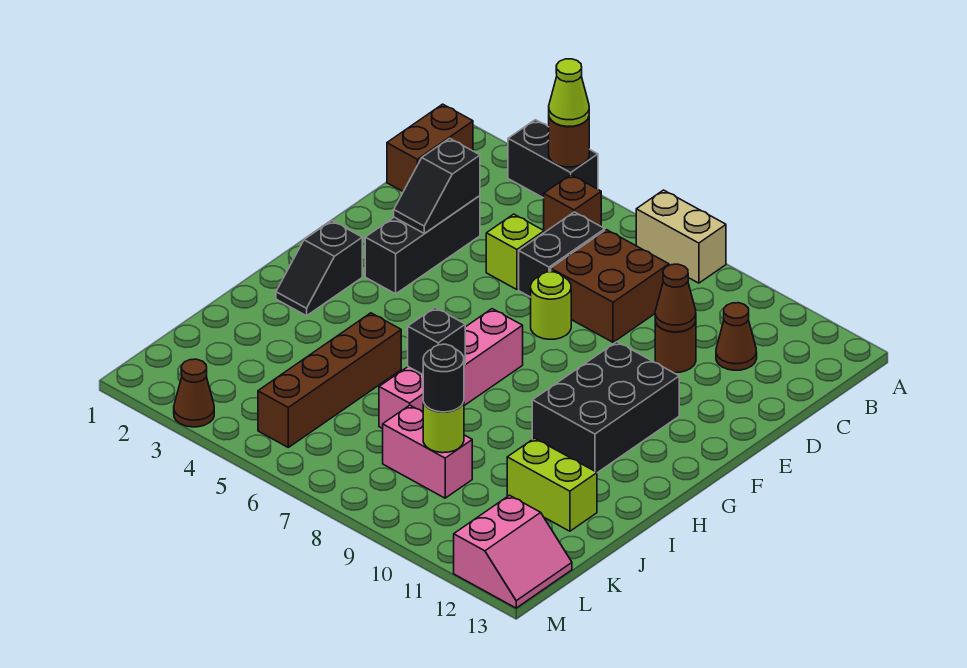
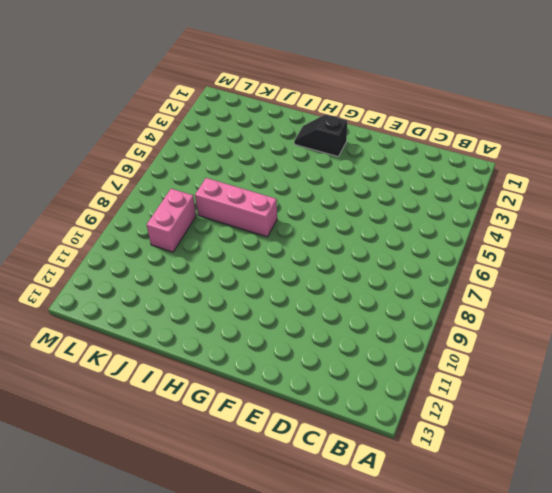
pink 1x3 brick [195,178,277,237] -> pink 1x4 brick [379,309,523,429]
none -> black 1x2 brick [508,120,598,198]
none -> tan 1x2 brick [636,190,726,283]
none -> brown 1x2 brick [387,104,473,191]

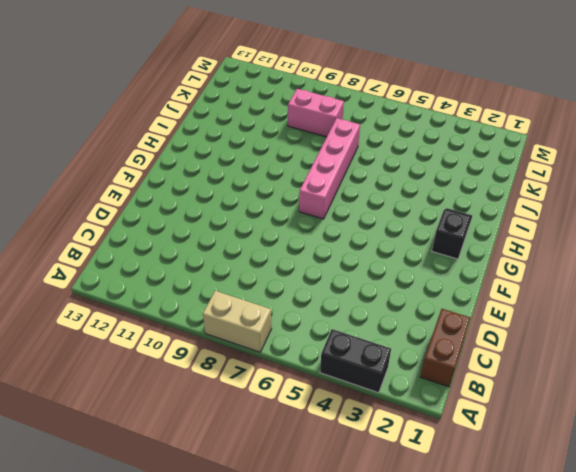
none -> brown 1x1 brick [544,175,601,232]
none -> black 1x2 brick [519,212,605,297]
none -> brown 2x2 brick [551,230,669,342]

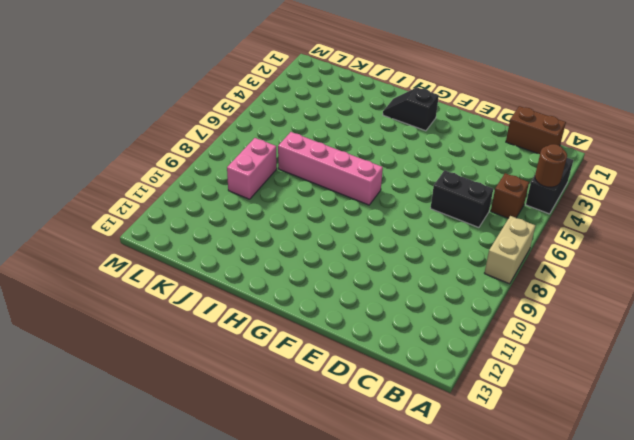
none -> brown 2x2 brick [551,230,669,342]
none -> brown 1x1 cone [716,303,757,370]
none -> black 1x3 brick [365,196,480,294]

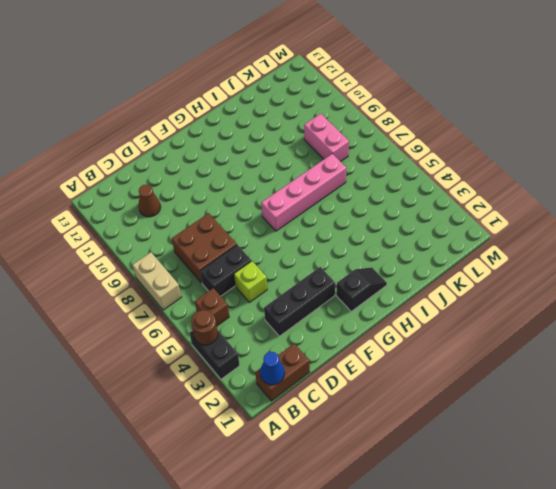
blue 1x1 cone [260,352,285,385] -> none
none -> brown 1x1 round brick [655,322,696,373]
none -> lime 1x1 round brick [531,272,571,339]
none -> black 2x3 brick [532,342,679,473]

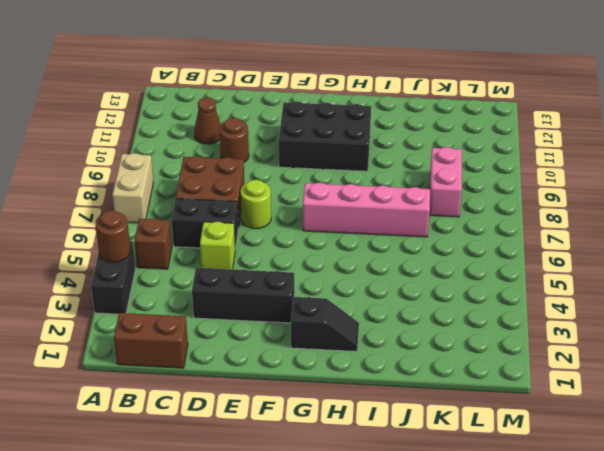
none -> brown 1x4 brick [258,313,401,447]
none -> lime 1x2 brick [507,438,597,531]
none -> pink 2x2 slope [454,495,572,608]

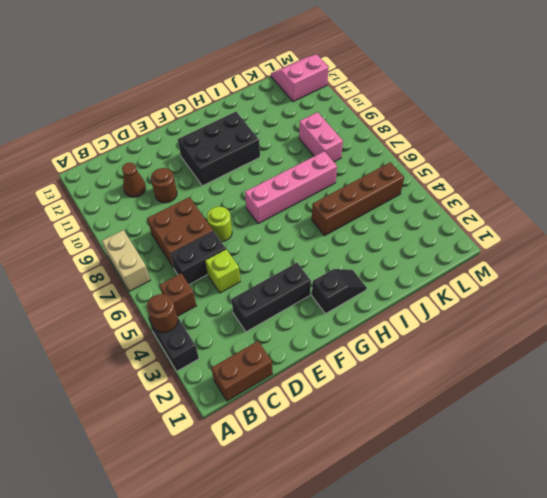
none -> lime 1x2 brick [507,438,597,531]
none -> brown 1x1 cone [174,359,214,427]
none -> black 1x2 slope [394,138,480,234]

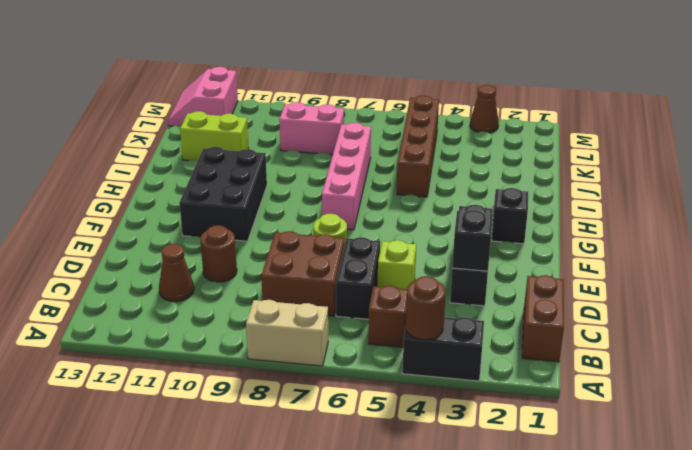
none -> brown 1x1 cone [655,264,696,332]
none -> black 1x1 brick [408,308,465,374]
none -> lime 1x1 round brick [423,402,464,453]

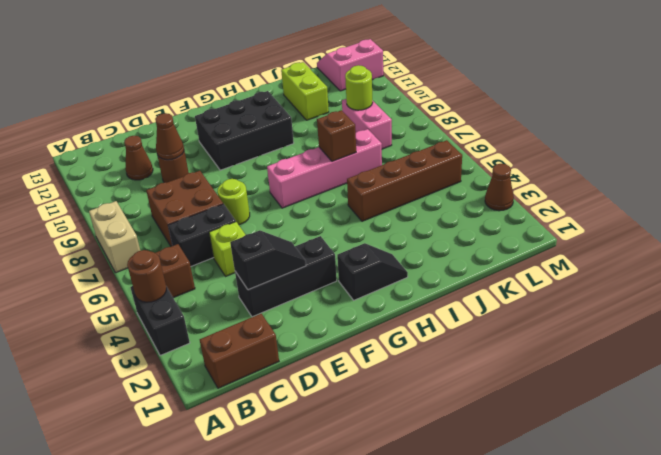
brown 1x1 brick [317,110,356,162] -> black 1x1 brick [408,308,465,374]
none -> lime 1x1 cone [549,59,589,127]
none -> black 1x1 round brick [423,344,464,412]

